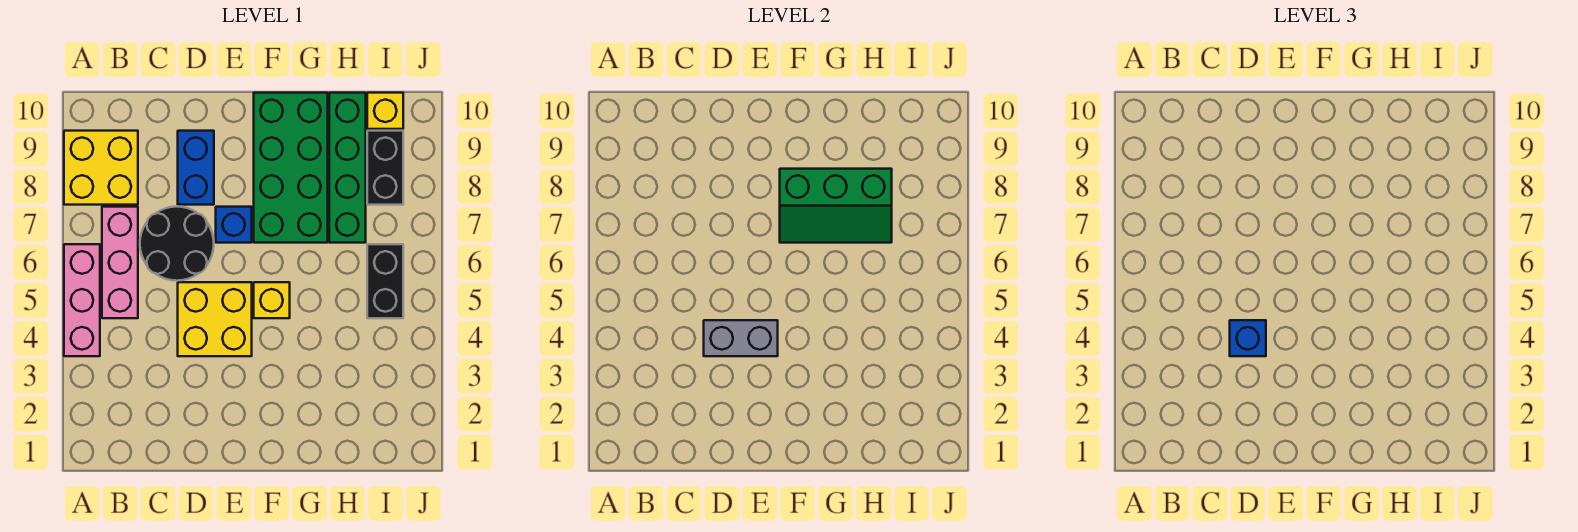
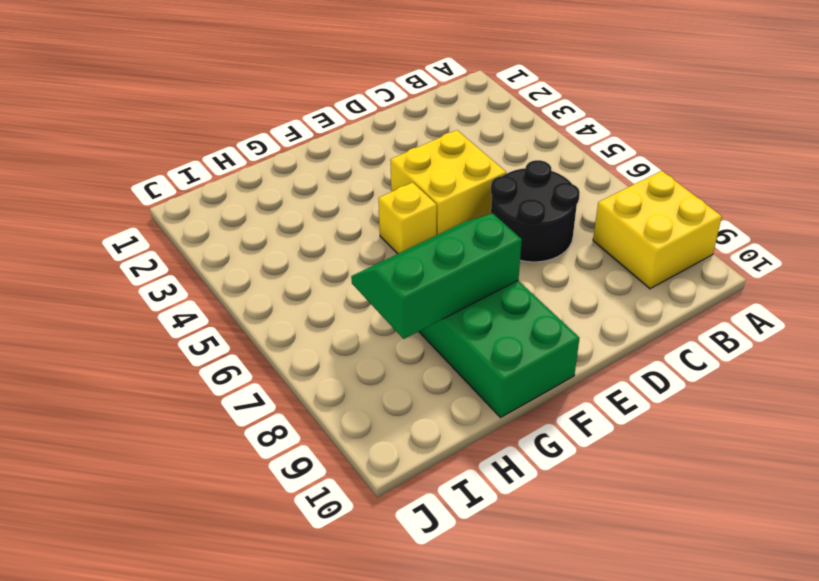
none -> pink 1x3 brick [64,244,100,356]
none -> pink 1x3 brick [102,207,138,318]
none -> blue 1x2 brick [178,131,214,205]

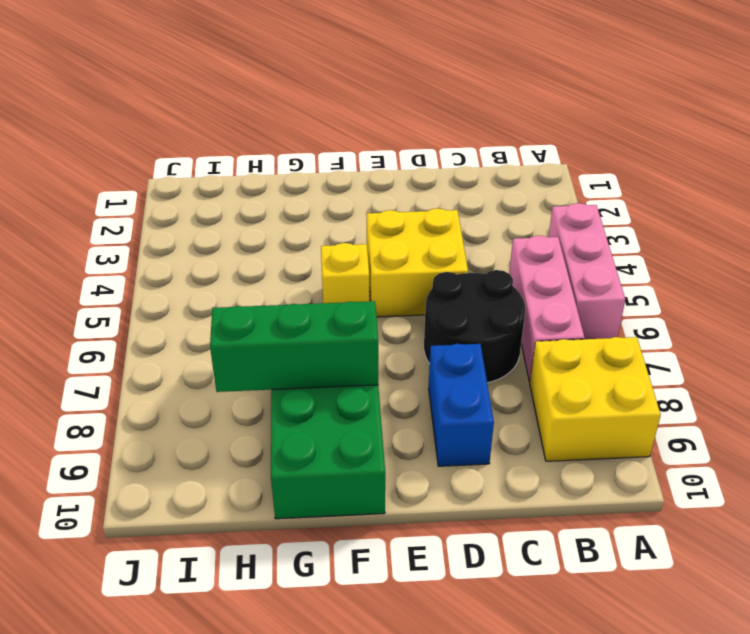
none -> blue 1x1 brick [216,207,252,243]
none -> green 1x4 brick [329,93,366,243]
none -> black 1x2 brick [367,244,403,318]

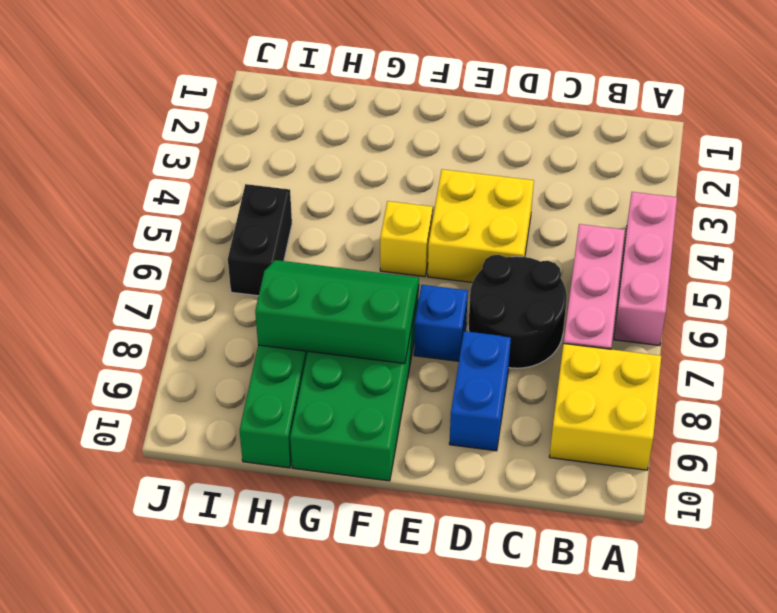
none -> black 1x2 brick [367,131,403,205]
none -> yellow 1x1 brick [367,93,403,129]
none -> grey 1x2 brick [704,320,778,356]

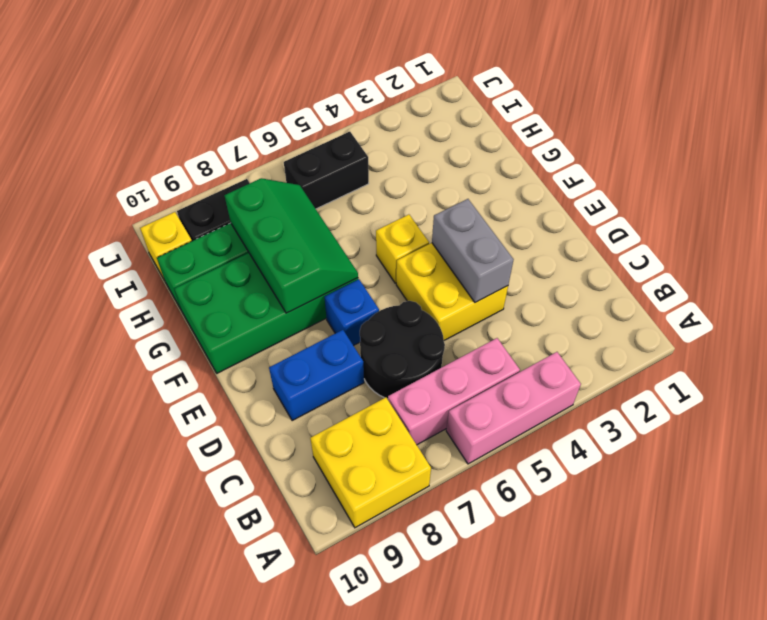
none -> blue 1x1 brick [1230,320,1266,356]

